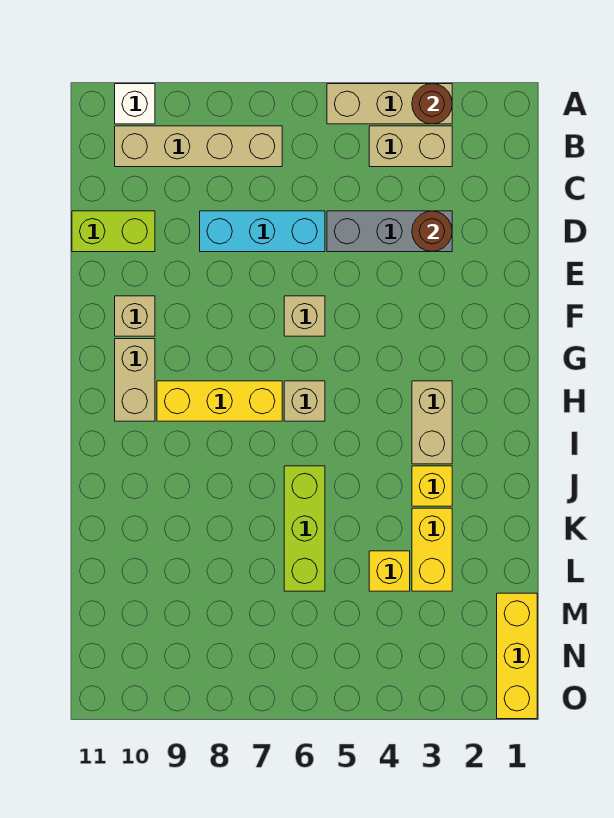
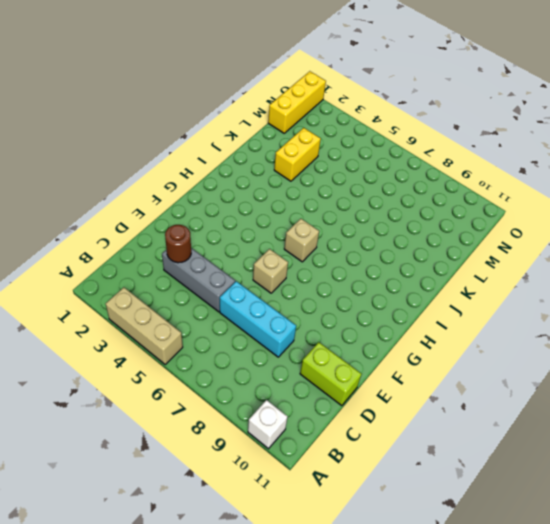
none -> tan 1x2 brick [369,126,452,167]
none -> tan 1x4 brick [115,126,282,167]
none -> tan 1x1 brick [115,296,155,336]

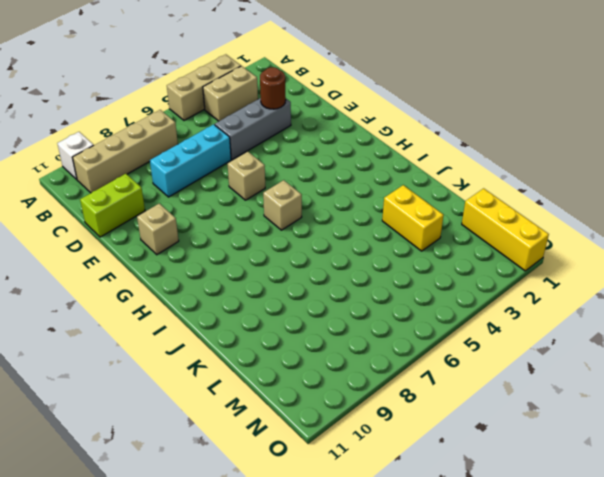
none -> tan 1x2 brick [115,339,155,421]
none -> tan 1x2 brick [412,381,452,464]
none -> yellow 1x3 brick [157,381,282,421]

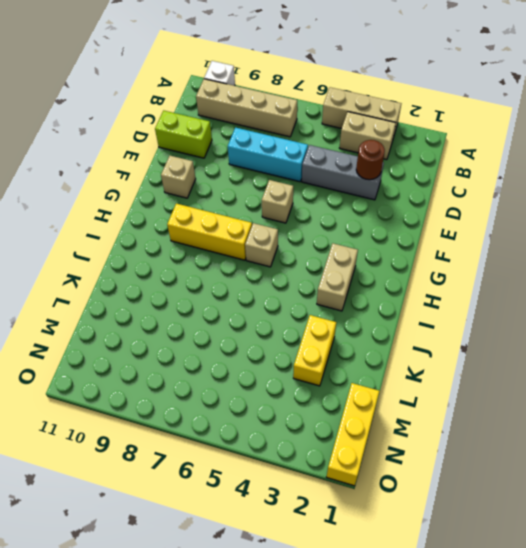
none -> tan 1x2 brick [115,339,155,421]
none -> yellow 1x1 brick [412,466,452,506]
none -> lime 1x3 brick [284,466,325,591]

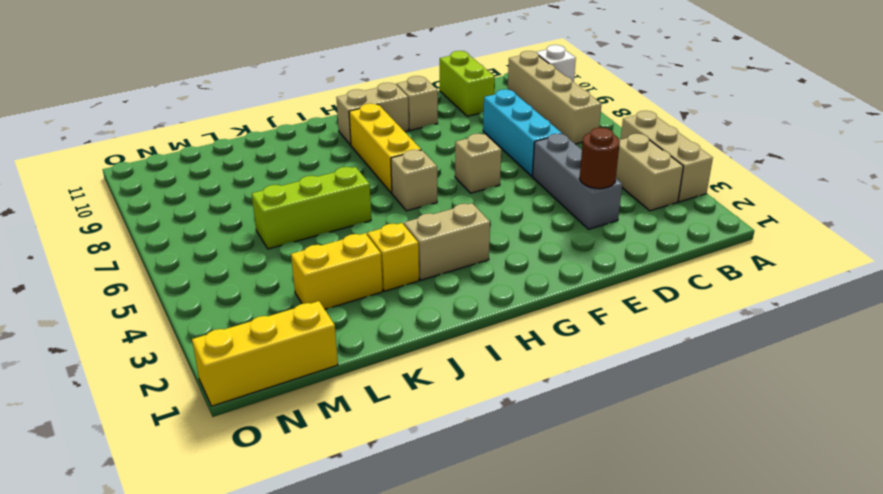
none -> yellow 1x1 brick [369,551,410,591]
none -> brown 1x1 round brick [412,84,452,124]

